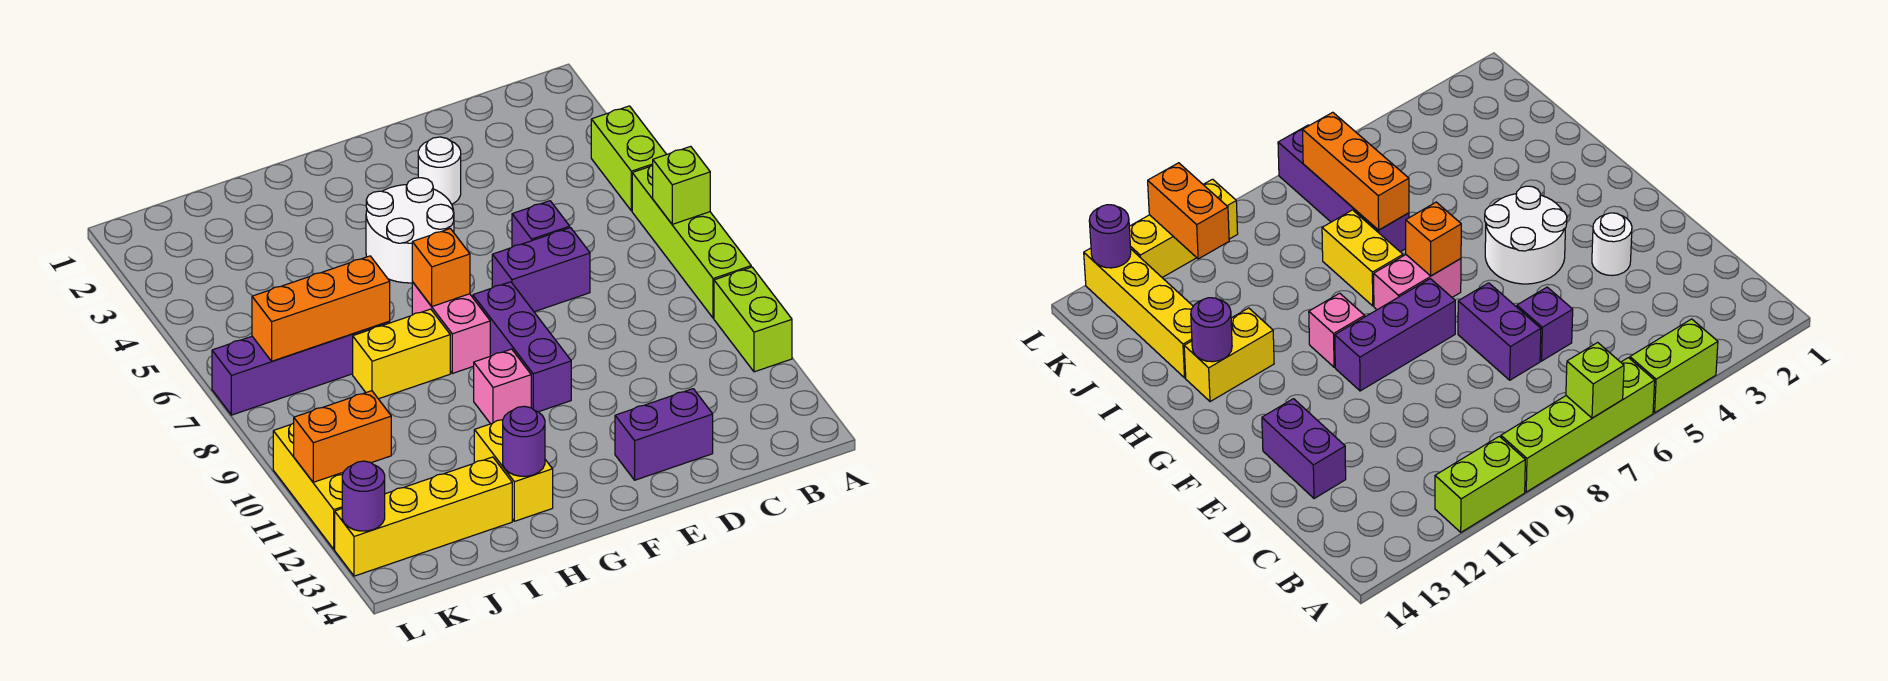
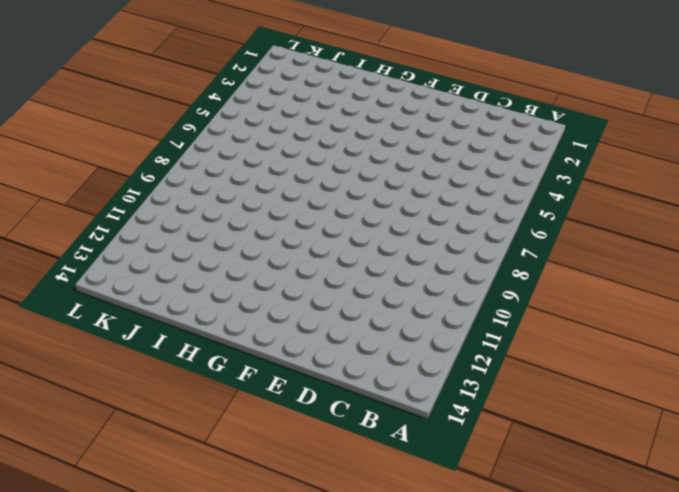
none -> lime 1x2 brick [591,106,667,211]
none -> lime 1x4 brick [632,165,751,318]
none -> lime 1x2 brick [714,267,792,372]

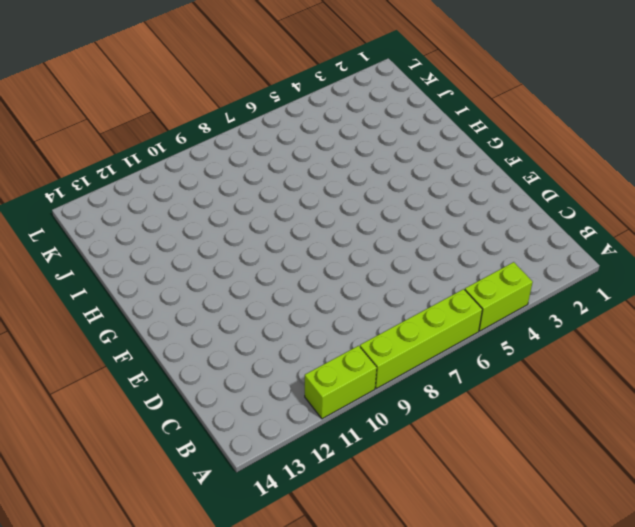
none -> purple 1x1 brick [512,201,570,247]
none -> purple 1x2 brick [492,228,590,312]
none -> purple 1x2 brick [615,389,713,480]

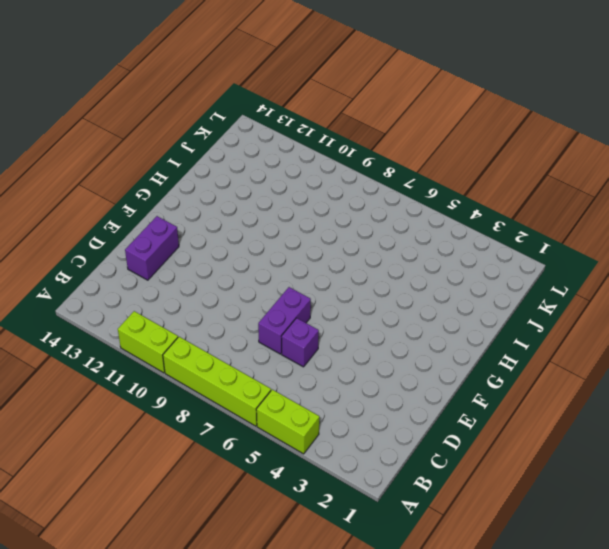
none -> white 1x1 round brick [418,137,461,204]
none -> white 2x2 round brick [366,178,454,283]
none -> purple 1x3 brick [473,282,571,412]

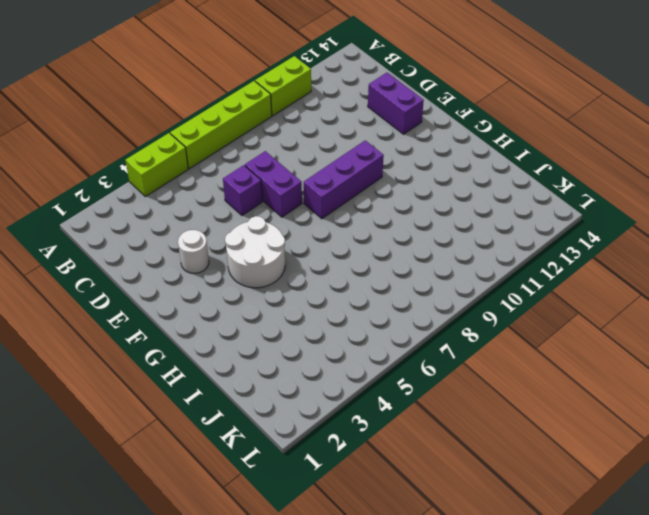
none -> pink 1x2 brick [412,282,490,373]
none -> pink 1x1 brick [474,349,531,424]
none -> yellow 1x2 brick [353,309,450,399]

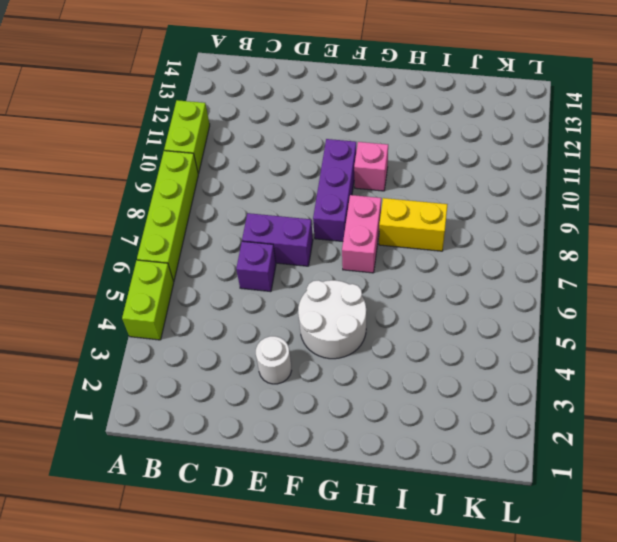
none -> purple 1x2 brick [615,389,713,480]
none -> yellow 1x2 brick [474,420,553,521]
none -> purple 1x4 brick [212,321,390,415]

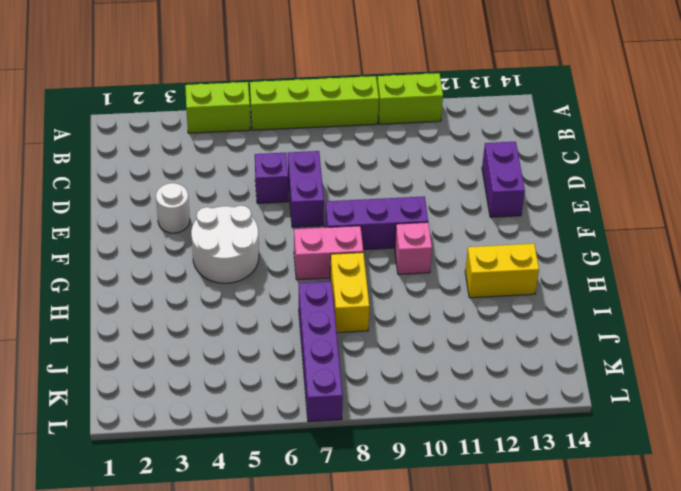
none -> yellow 1x4 brick [335,457,512,576]
none -> yellow 1x3 brick [273,423,343,549]
none -> lime 1x1 brick [653,146,710,224]

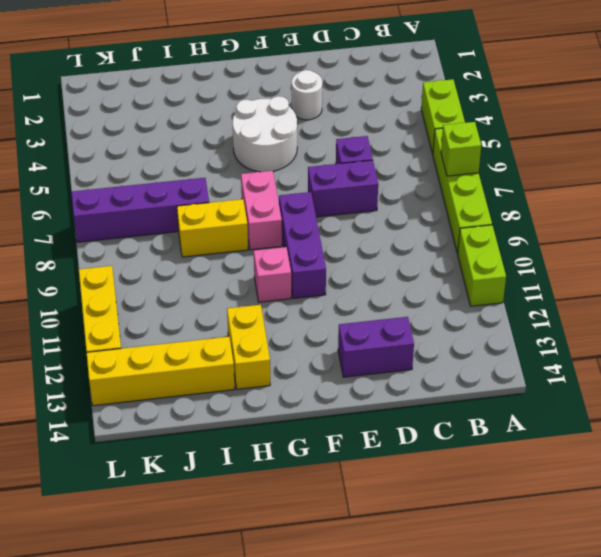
none -> orange 1x1 brick [412,229,470,306]
none -> purple 1x1 round brick [503,406,545,476]
none -> orange 1x3 brick [252,256,390,361]

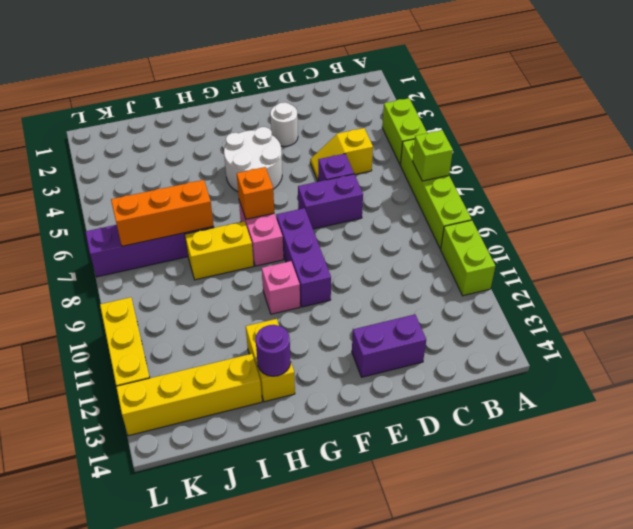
yellow 1x2 slope [310,128,373,181] -> none
none -> orange 1x2 brick [294,391,391,482]
none -> purple 1x1 round brick [342,461,385,531]

